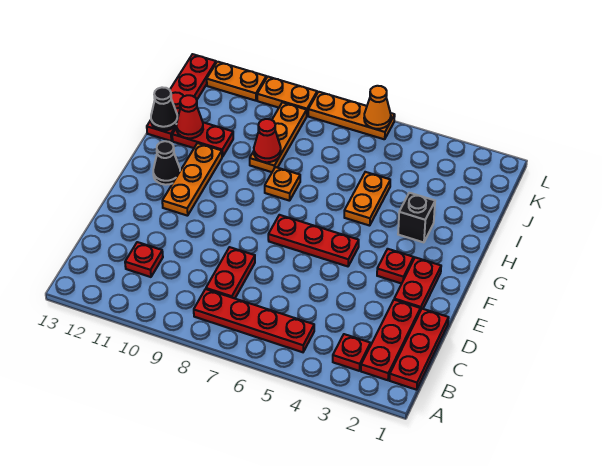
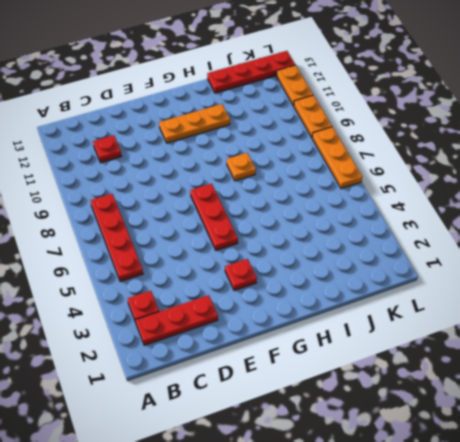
none -> red 1x3 plate [389,309,449,390]
none -> red 1x2 plate [206,247,255,298]
none -> red 1x2 plate [394,257,441,311]

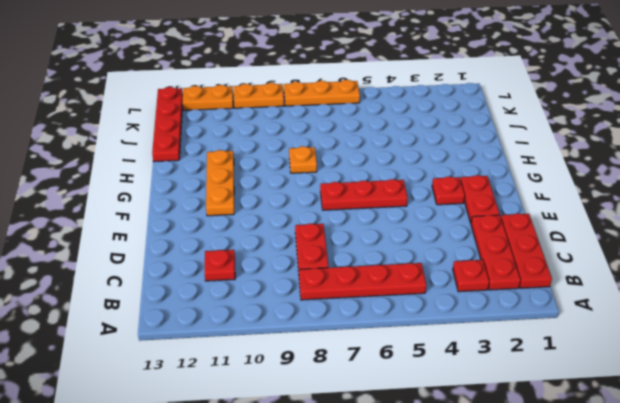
none -> black 1x1 cone [153,141,180,185]
none -> black 1x1 brick [398,193,435,242]
none -> orange 1x2 plate [344,172,390,226]

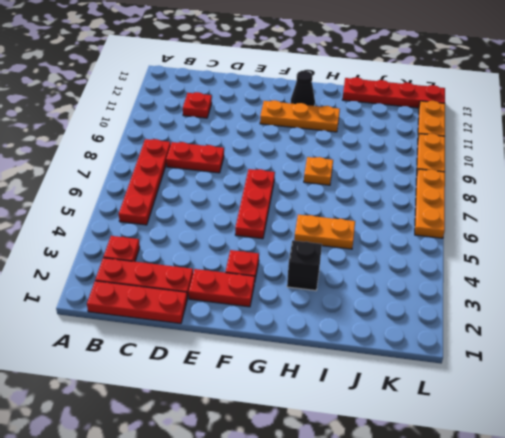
none -> orange 1x3 plate [250,102,307,172]
none -> red 1x2 plate [172,122,233,157]
none -> red 1x1 cone [254,119,281,162]

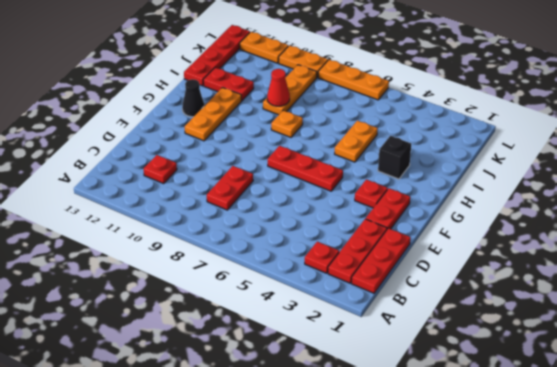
none -> red 1x4 plate [194,289,314,352]
none -> red 1x1 cone [176,95,203,138]
none -> black 1x1 cone [151,87,178,130]

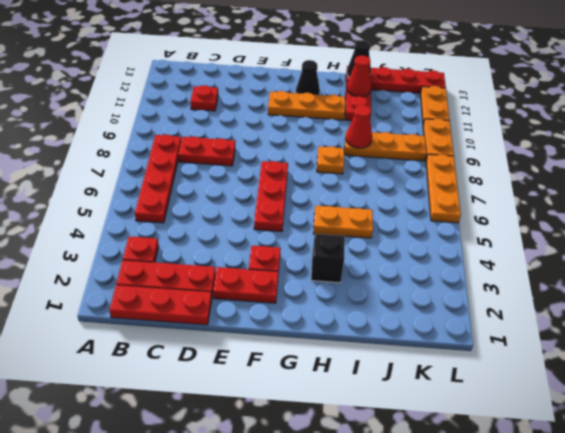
none -> orange 1x1 cone [364,86,391,129]

